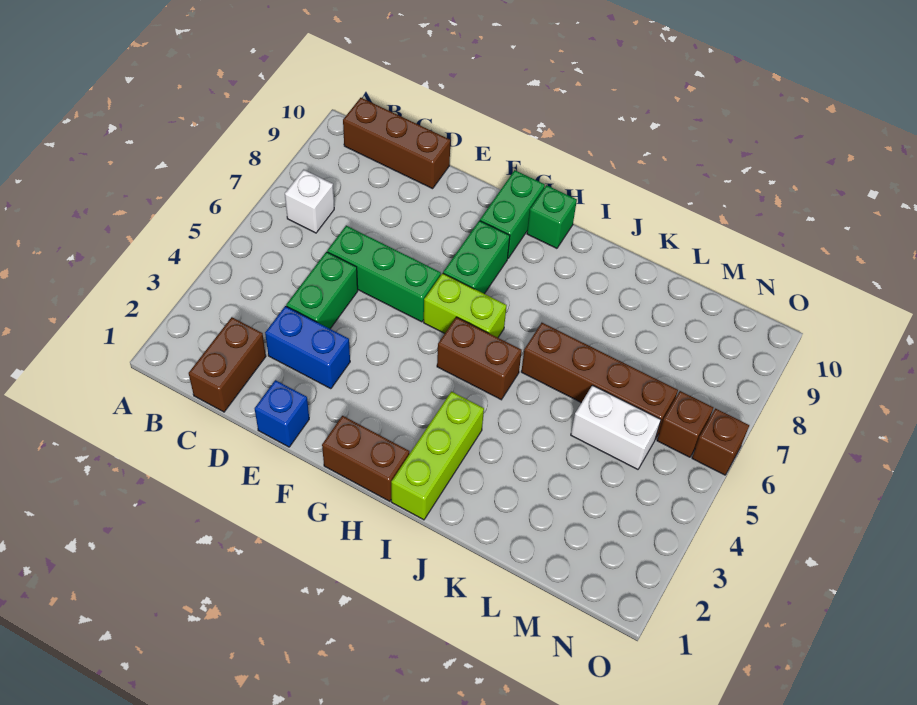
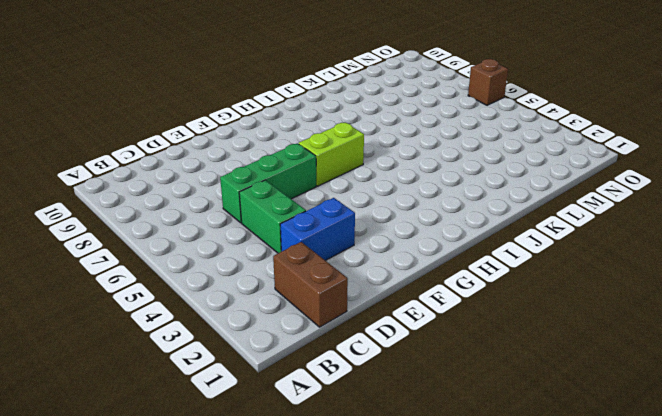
none -> white 1x1 brick [285,170,334,233]
none -> brown 1x3 brick [343,98,451,189]
none -> blue 1x1 brick [255,380,309,447]

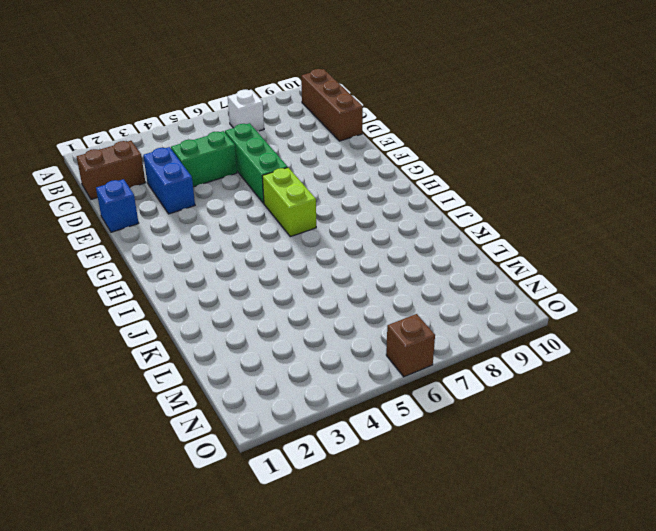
none -> brown 1x2 brick [322,416,409,501]
none -> green 1x2 brick [443,221,510,294]
none -> green 1x2 brick [480,170,545,258]

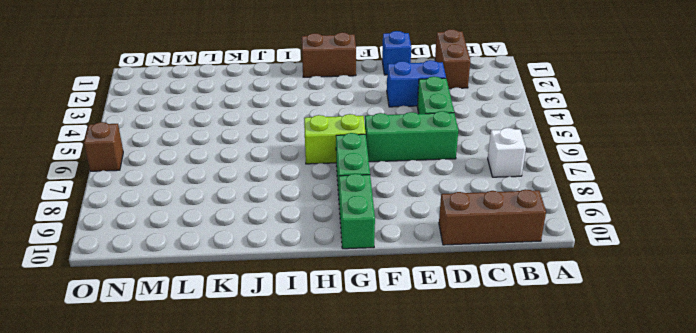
none -> brown 1x2 brick [437,317,522,400]
none -> green 1x1 brick [527,185,577,248]
none -> lime 1x3 brick [391,392,484,520]

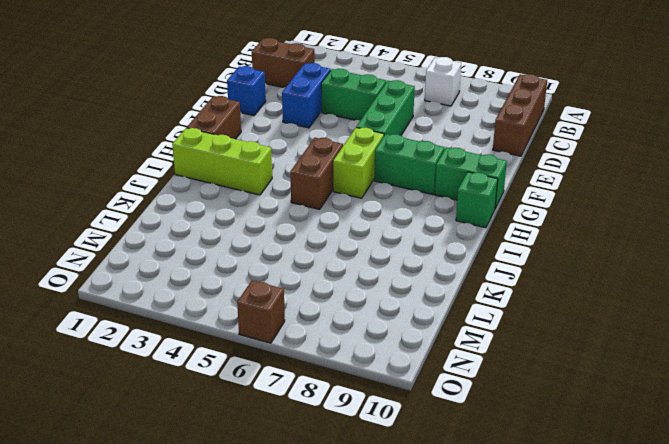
none -> brown 1x4 brick [521,323,678,439]
none -> white 1x2 brick [571,385,661,469]
none -> brown 1x1 brick [657,391,713,457]

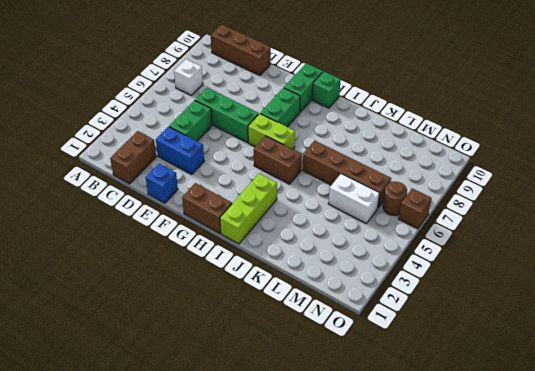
brown 1x1 round brick [383,182,407,215] -> brown 1x1 brick [657,391,713,457]

